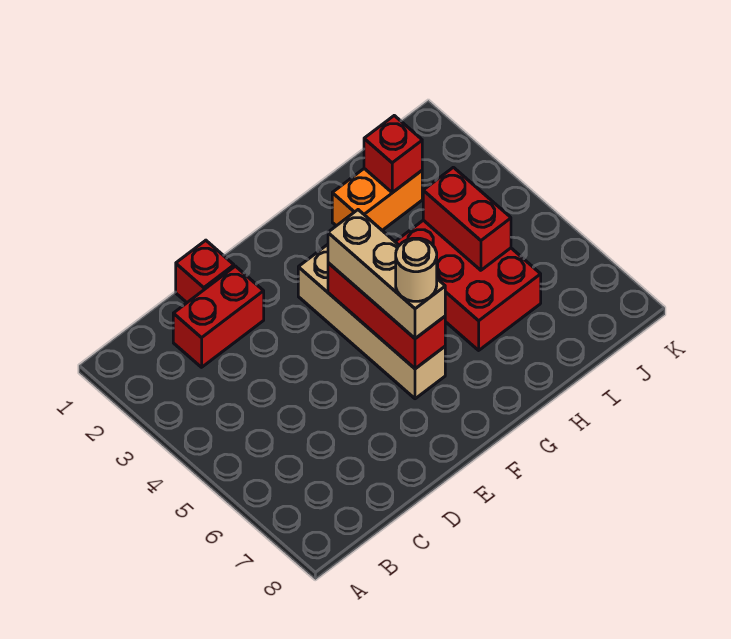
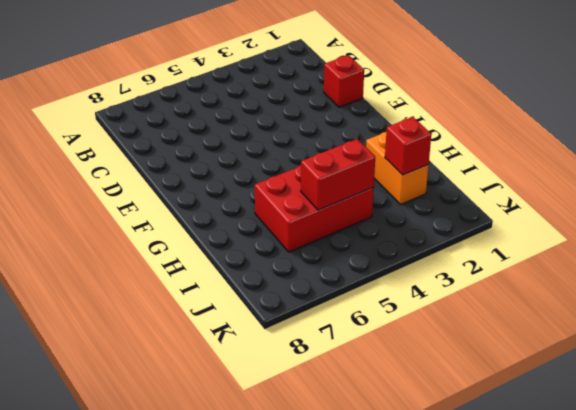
none -> red 1x2 brick [173,266,264,367]
none -> tan 1x4 brick [298,245,445,399]

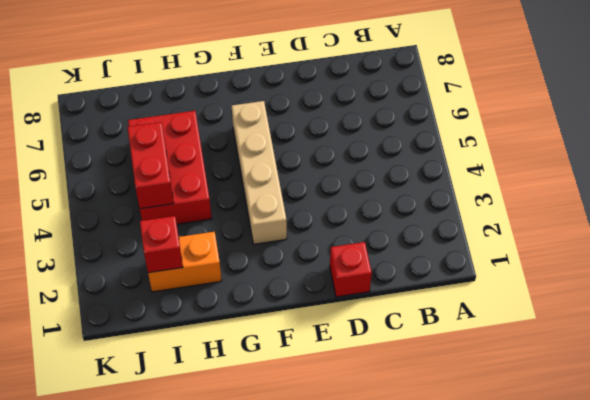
none -> red 1x2 brick [173,266,264,367]
none -> red 1x3 brick [328,263,445,369]

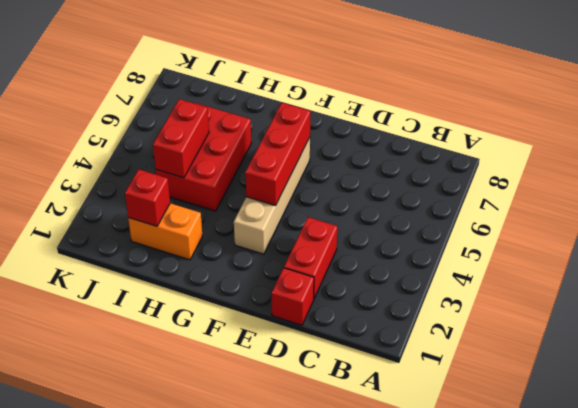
red 1x2 brick [284,217,338,298] -> red 1x2 brick turned to [173,266,264,367]
none -> tan 1x3 brick [328,210,445,339]
none -> tan 1x1 round brick [396,238,437,301]

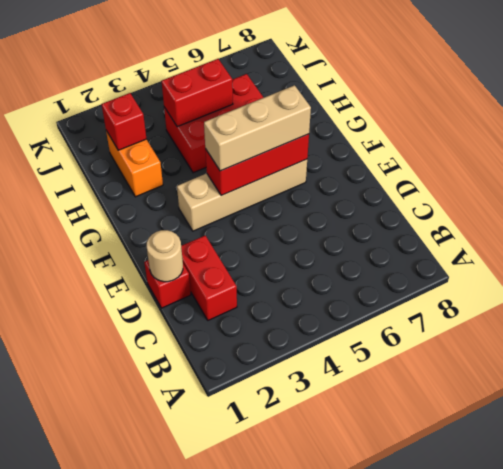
tan 1x1 round brick [147,230,183,282] -> tan 1x1 round brick moved to [396,238,437,301]

